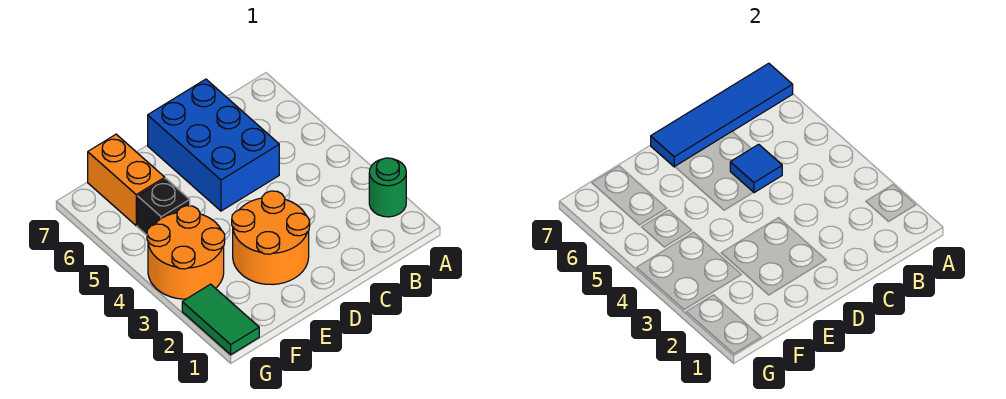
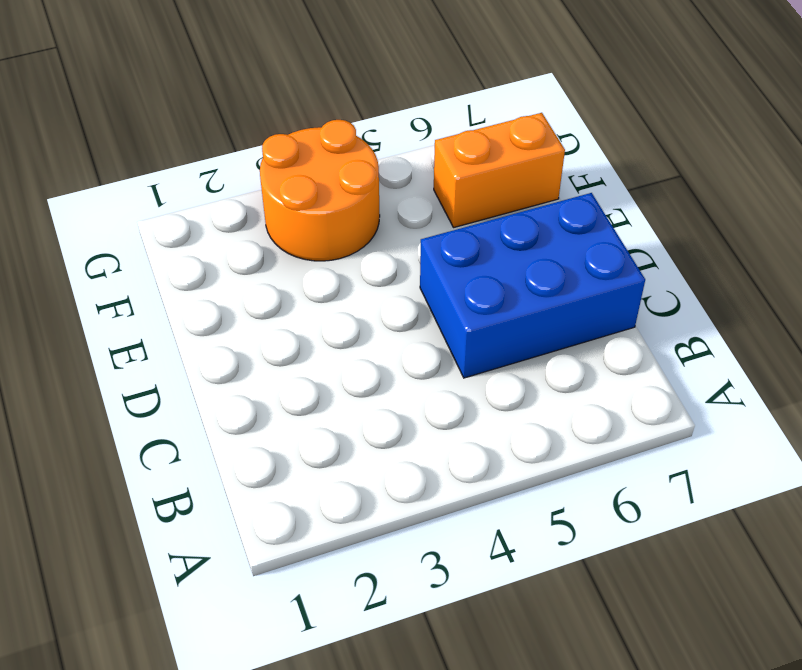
none -> green 1x1 round brick [369,158,406,217]
none -> orange 2x2 round brick [232,191,310,285]

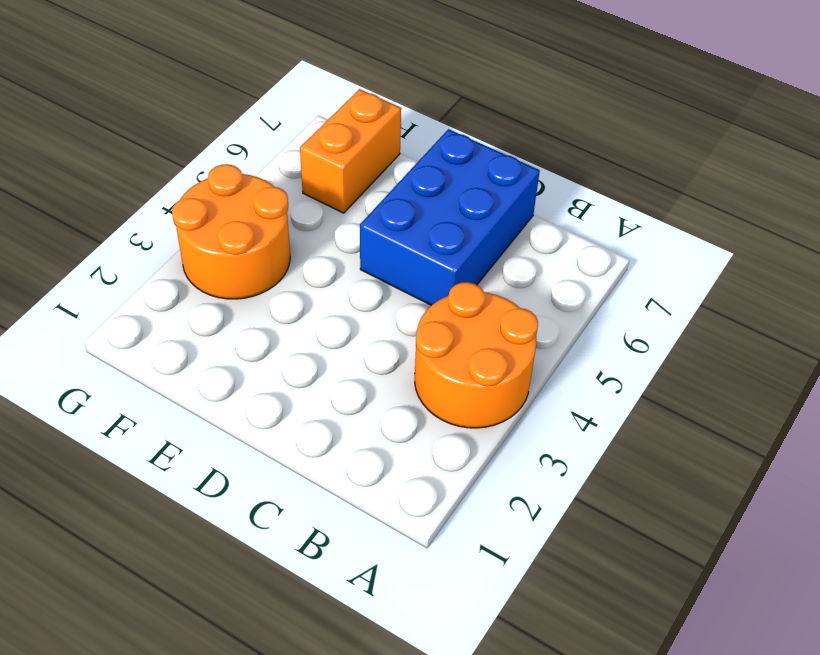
orange 2x2 round brick [415,282,538,428] -> orange 2x2 round brick moved to [232,191,310,285]
none -> green 1x1 round brick [369,158,406,217]
none -> black 1x1 brick [137,179,190,235]

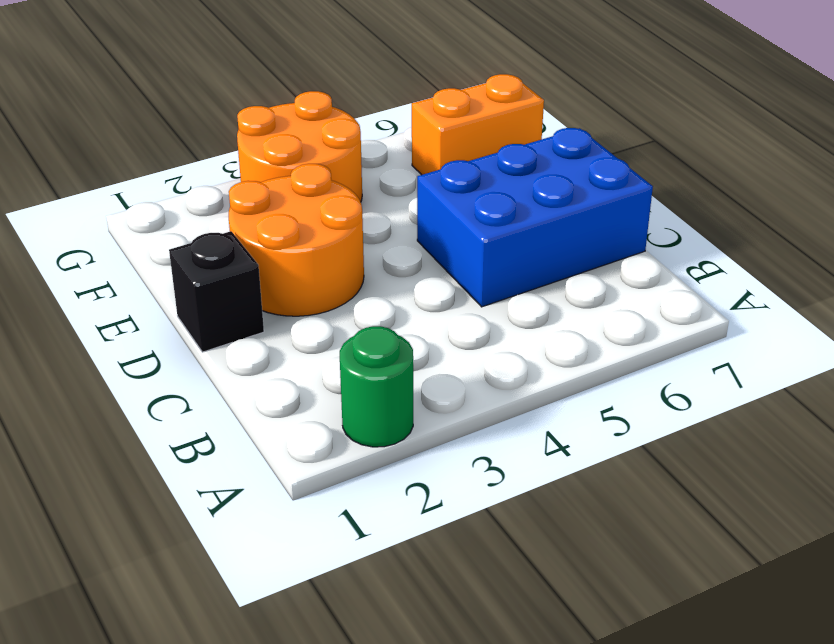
black 1x1 brick [169,231,264,352] -> black 1x1 brick moved to [137,179,190,235]
none -> green 1x2 tile [182,284,259,355]
none -> blue 1x4 tile [651,63,793,167]

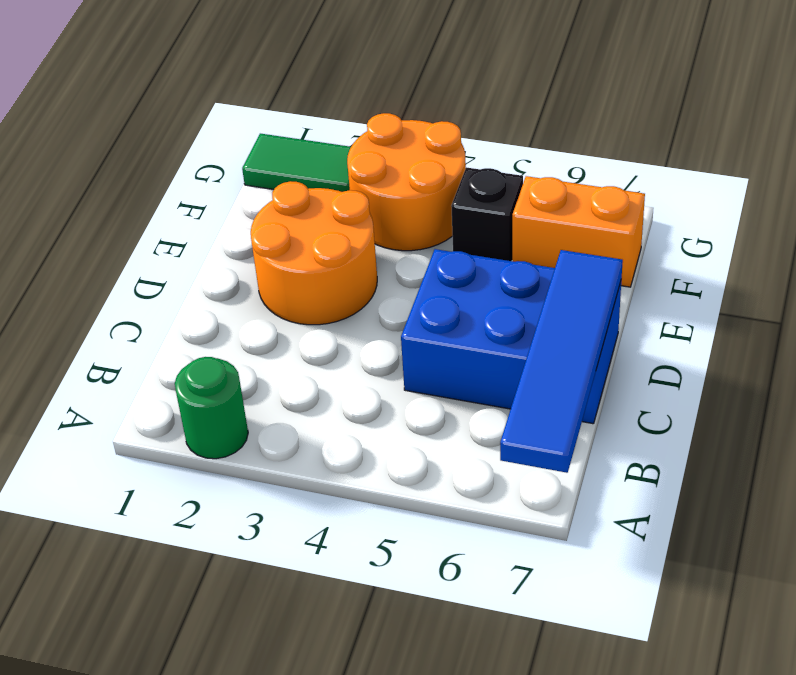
none -> blue 1x1 tile [730,144,782,193]

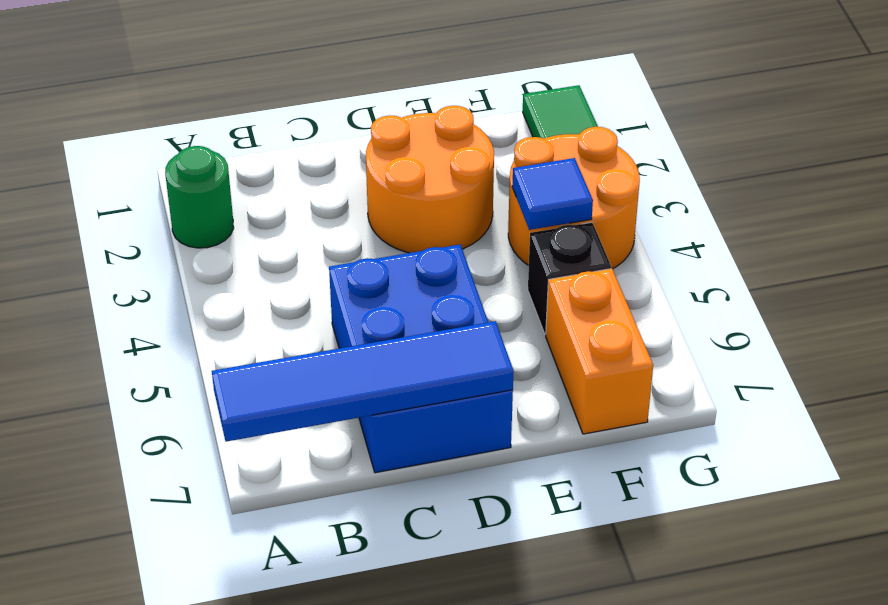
blue 1x1 tile [512,158,593,230] -> blue 1x1 tile moved to [730,144,782,193]

